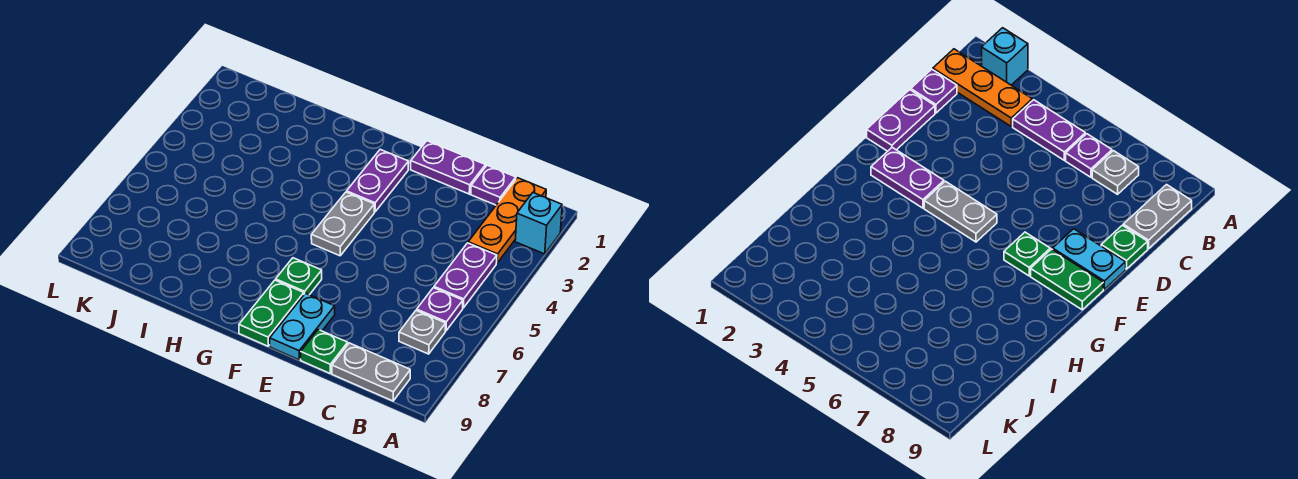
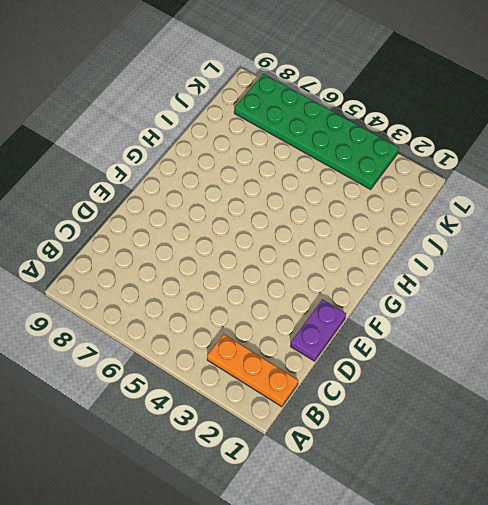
green 2x6 plate [234,74,399,189] -> none
none -> cyan 1x1 brick [515,193,562,254]
none -> purple 1x2 plate [434,243,497,308]
none -> purple 1x1 plate [417,288,463,331]

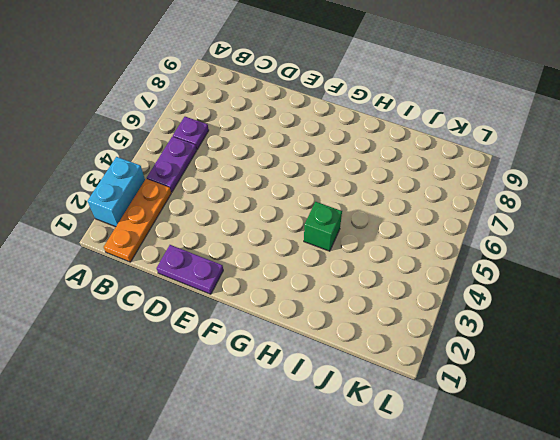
cyan 1x2 brick [87,157,145,227] -> cyan 1x1 brick [515,193,562,254]
green 1x1 brick [304,202,342,251] -> none
none -> grey 1x1 plate [399,310,446,354]
none -> grey 1x2 plate [332,343,410,401]
none -> purple 1x1 plate [471,165,516,205]

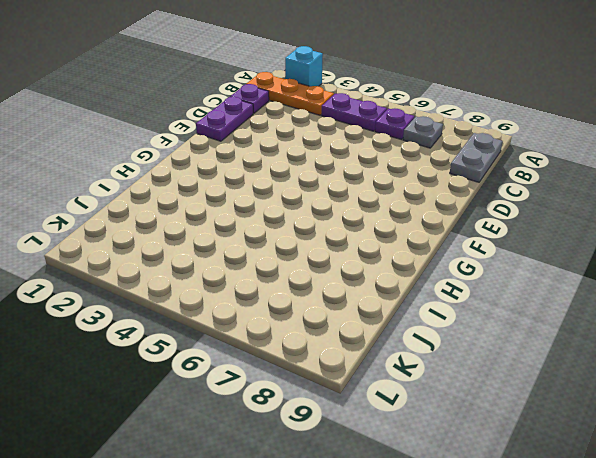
none -> green 1x1 plate [301,330,348,373]
none -> cyan 1x2 plate [270,293,335,360]
none -> purple 1x2 plate [347,149,409,212]

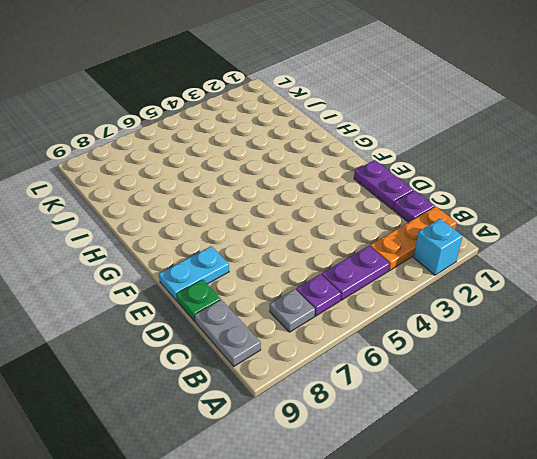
none -> purple 1x2 plate [347,149,409,212]
none -> grey 1x2 plate [311,192,374,256]
none -> green 1x1 plate [276,258,322,295]

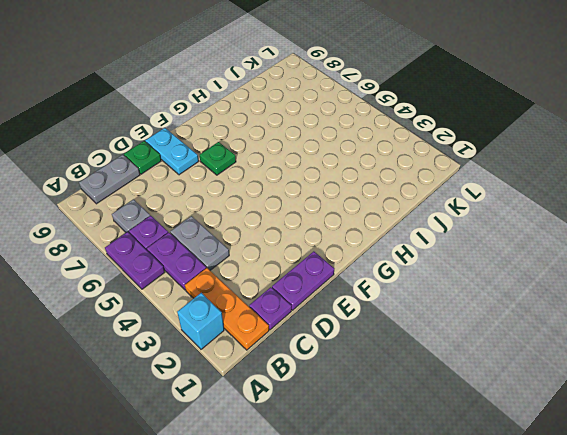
purple 1x2 plate [105,232,165,289] -> purple 1x2 plate moved to [347,149,409,212]
grey 1x2 plate [170,216,229,270] -> grey 1x2 plate moved to [311,192,374,256]
none -> green 1x2 plate [239,280,304,346]

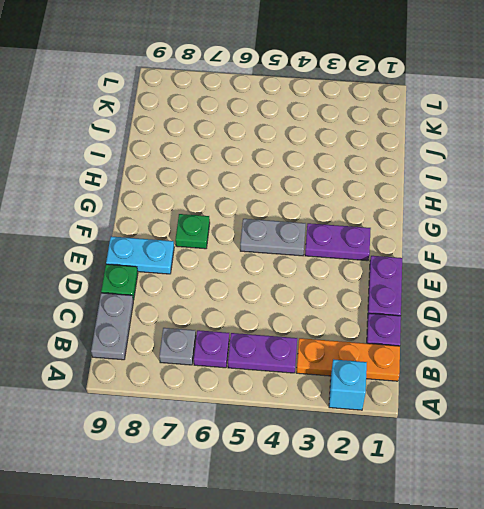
none -> green 1x2 plate [239,280,304,346]

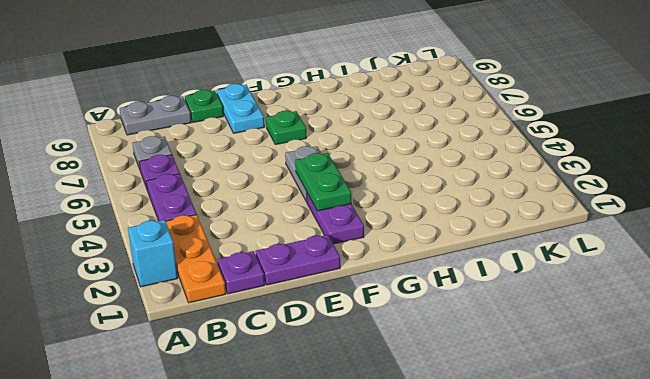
green 1x2 plate [295,153,351,211] -> green 1x2 plate moved to [239,280,304,346]

